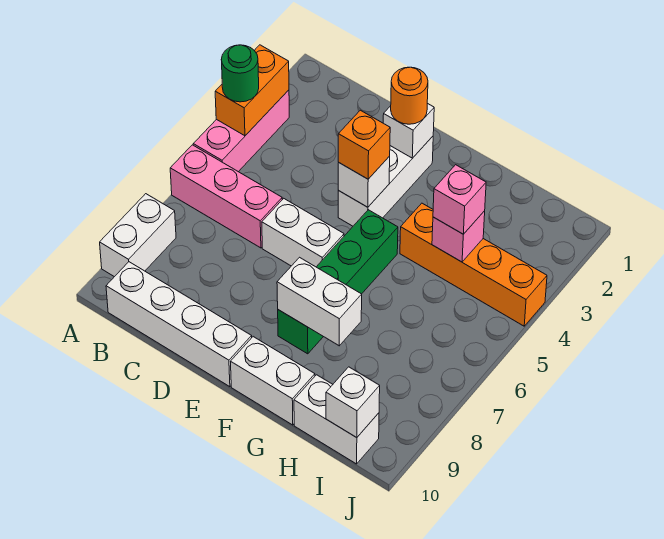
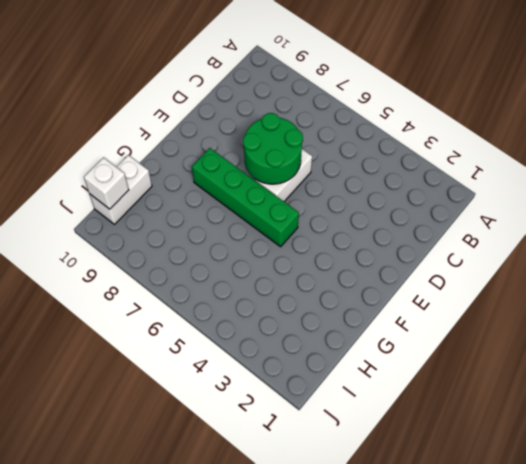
green 2x2 round brick [243,113,303,184] -> none
none -> pink 1x3 brick [193,90,289,172]
none -> pink 1x3 brick [170,145,282,248]
none -> white 1x2 brick [100,194,176,277]

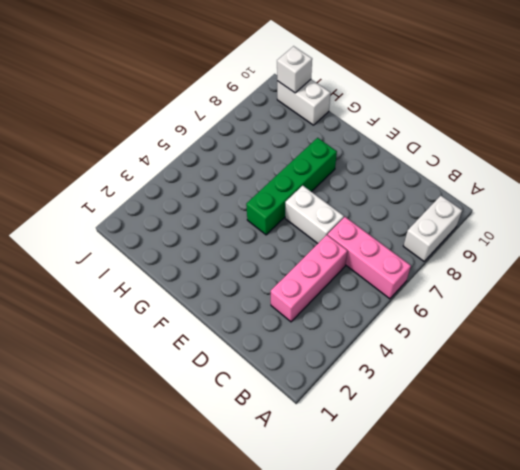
pink 1x3 brick [271,235,348,322] -> pink 1x3 brick moved to [193,90,289,172]
none -> white 1x4 brick [106,262,252,387]
none -> white 1x3 brick [338,136,433,226]
none -> white 1x2 brick [231,337,315,425]

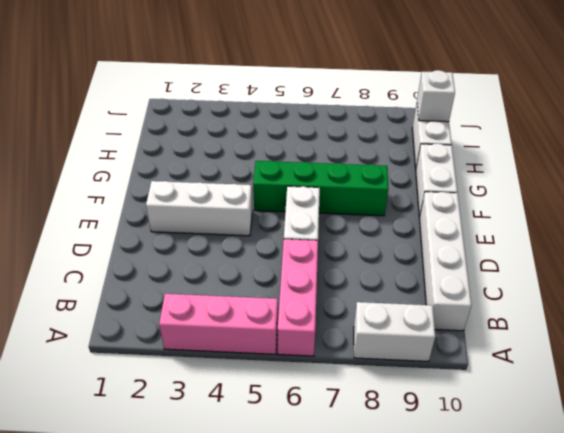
none -> orange 1x4 brick [400,203,547,326]
none -> orange 1x2 brick [215,45,289,136]
none -> white 1x1 brick [383,103,434,158]

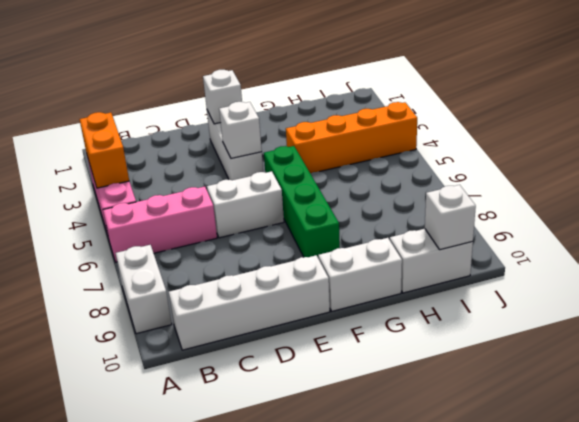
none -> white 1x2 brick [277,257,362,346]
none -> pink 1x1 brick [432,211,485,262]
none -> green 1x1 round brick [221,45,259,102]

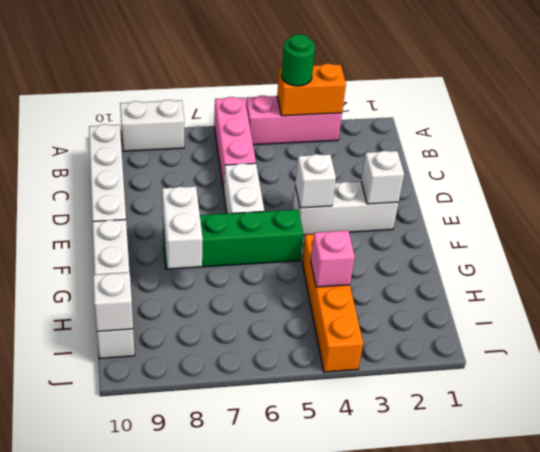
none -> orange 1x1 round brick [391,67,428,124]
none -> orange 1x1 brick [338,110,390,179]
none -> pink 1x1 brick [433,165,486,234]

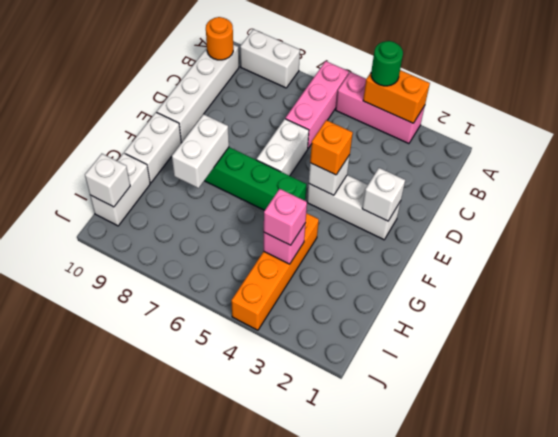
orange 1x1 round brick [206,17,233,60] -> orange 1x1 round brick moved to [391,67,428,124]

